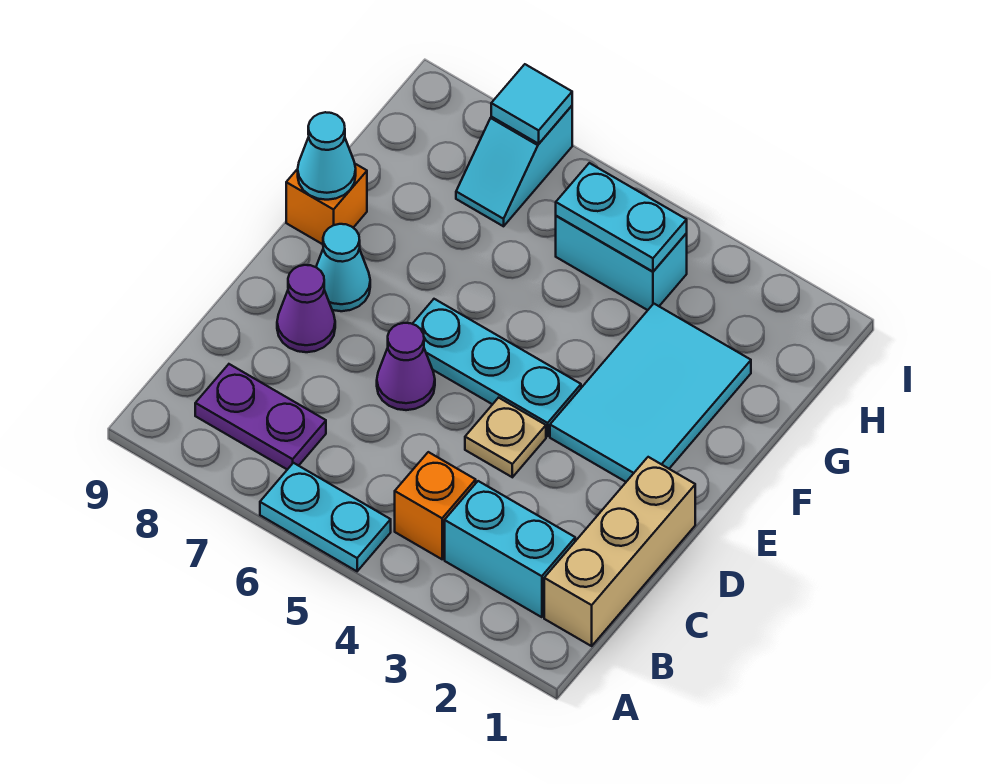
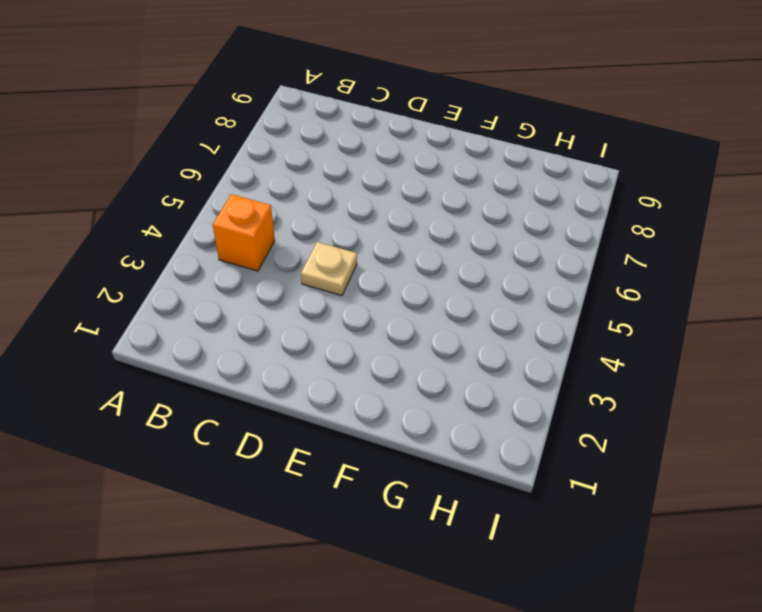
none -> cyan 1x2 plate [260,463,391,571]
none -> tan 1x3 brick [544,457,695,646]
none -> cyan 1x2 brick [445,481,575,617]

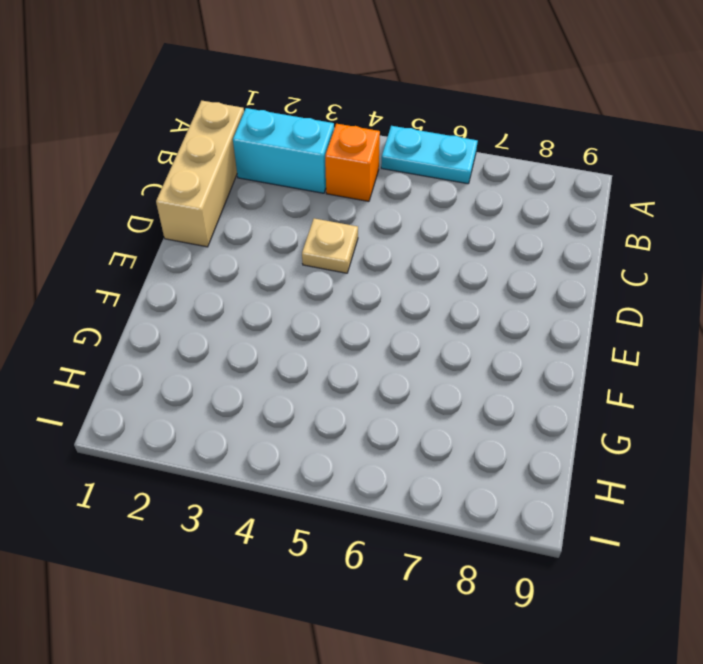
none -> purple 1x2 plate [195,364,326,470]
none -> purple 1x1 cone [377,323,435,410]
none -> purple 1x1 cone [277,265,335,352]

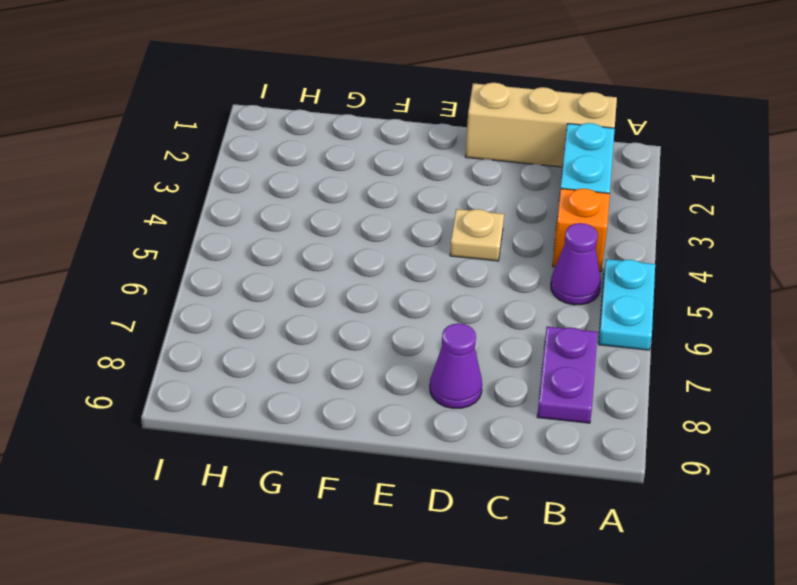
purple 1x1 cone [551,223,601,305] -> purple 1x1 cone moved to [377,323,435,410]
none -> cyan 2x3 tile [550,304,751,482]
none -> cyan 1x3 plate [413,299,581,436]
none -> cyan 1x1 cone [316,224,370,311]

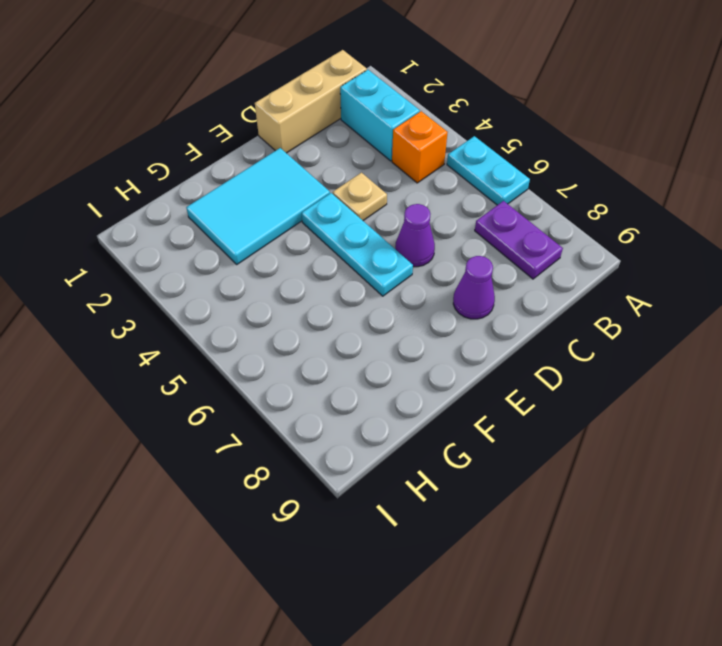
none -> cyan 1x1 cone [316,224,370,311]
none -> orange 1x1 brick [286,164,367,244]
none -> cyan 1x2 brick [556,216,687,310]

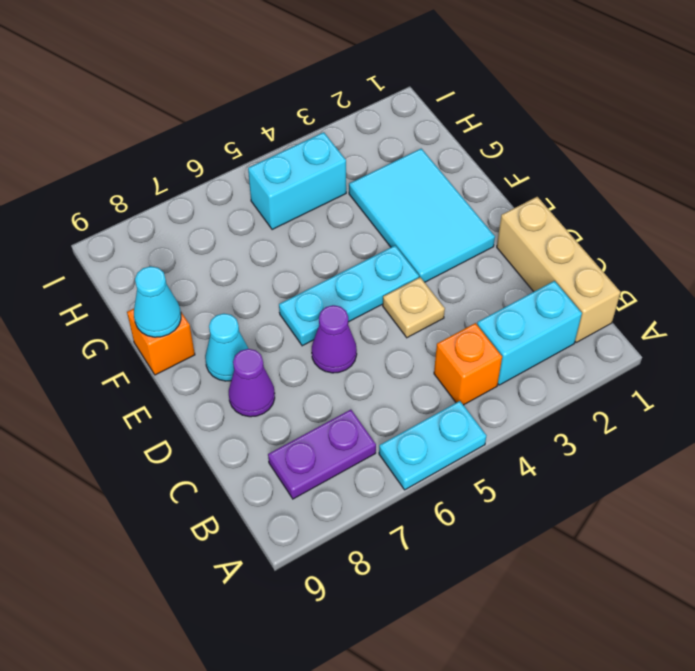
none -> cyan 1x2 slope [456,106,572,226]
none -> cyan 1x2 plate [556,163,687,272]
none -> cyan 1x1 tile [491,64,572,144]

